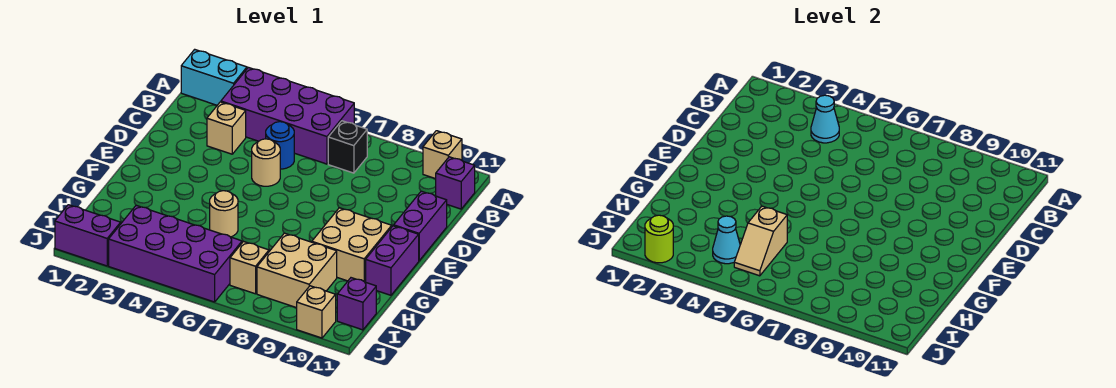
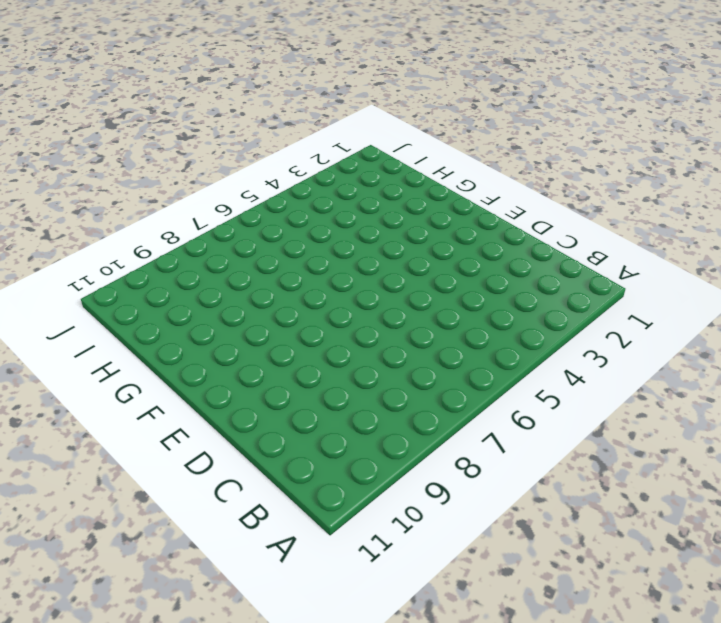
none -> cyan 1x2 brick [181,49,247,105]
none -> purple 2x4 brick [221,67,354,164]
none -> tan 1x1 brick [423,131,462,179]

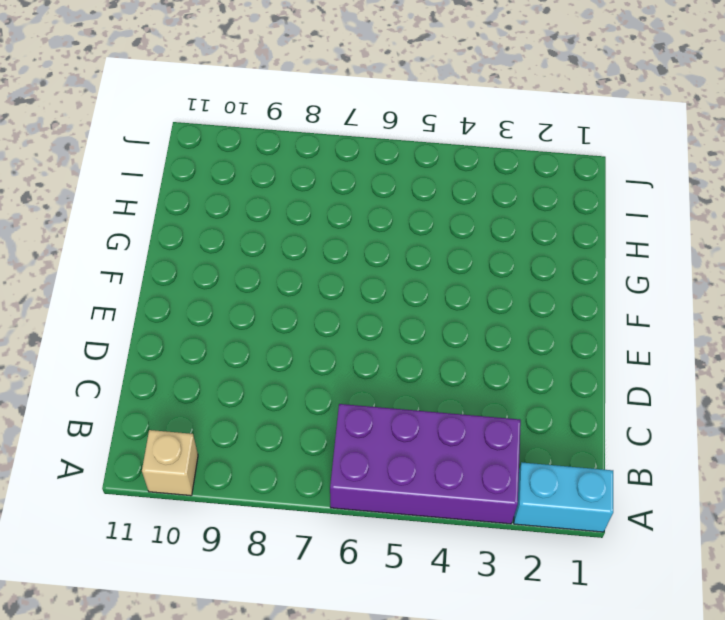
none -> black 1x1 brick [328,121,367,173]
none -> purple 1x1 brick [436,157,475,209]
none -> tan 1x1 brick [207,102,246,154]

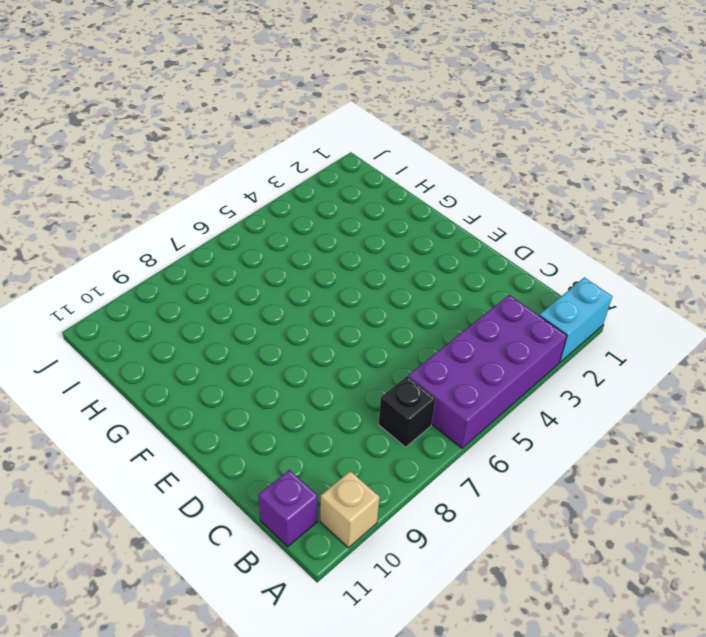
none -> tan 1x1 brick [207,102,246,154]
none -> blue 1x1 round brick [266,122,294,169]
none -> tan 1x1 round brick [252,139,280,186]

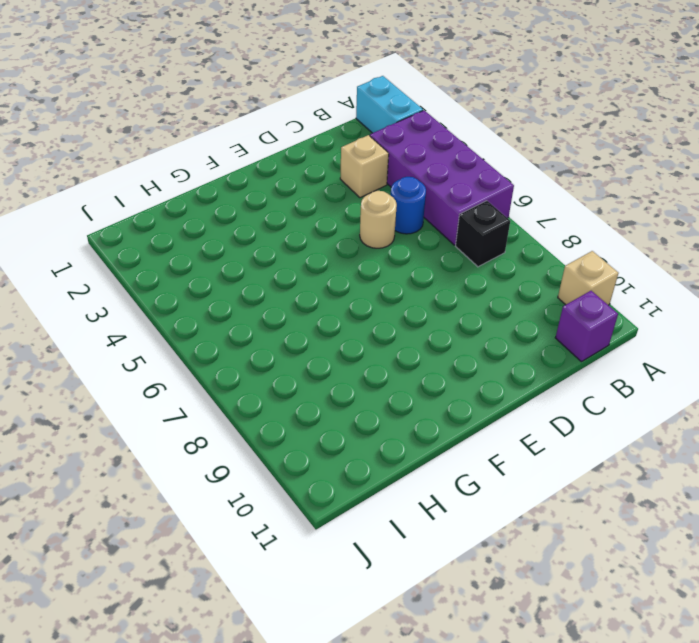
none -> purple 1x2 brick [394,191,447,261]
none -> tan 2x2 brick [312,208,392,282]
none -> purple 1x2 brick [366,226,419,295]

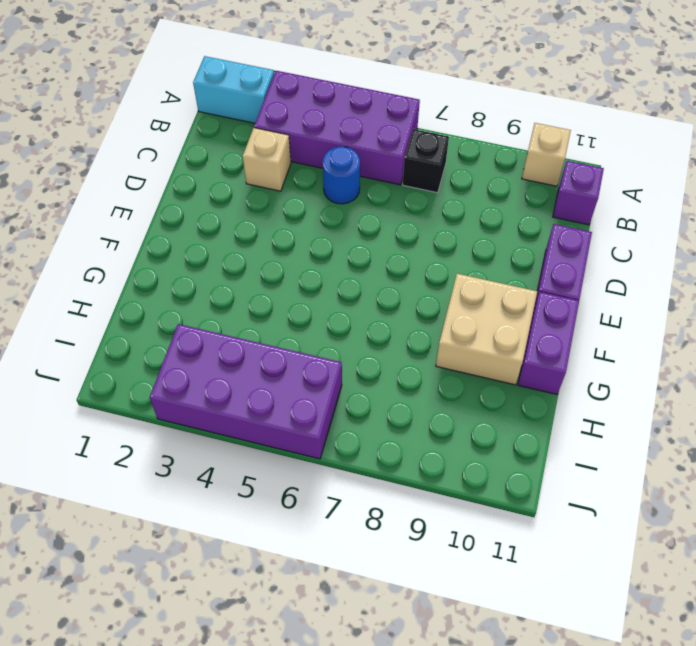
none -> tan 1x1 round brick [252,139,280,186]
none -> tan 1x1 round brick [210,191,238,237]
none -> tan 2x2 brick [257,233,337,308]

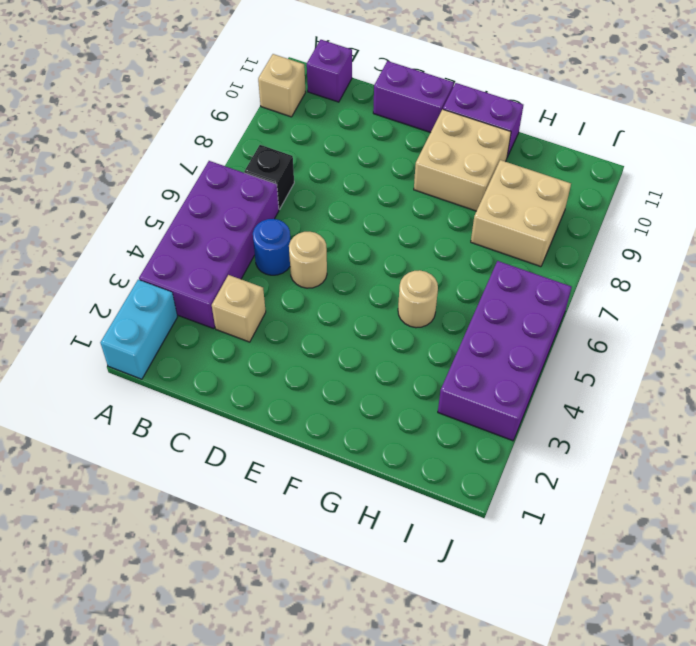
none -> tan 1x1 brick [230,241,269,294]
none -> purple 1x1 brick [337,278,376,330]
none -> purple 1x2 brick [55,205,121,266]

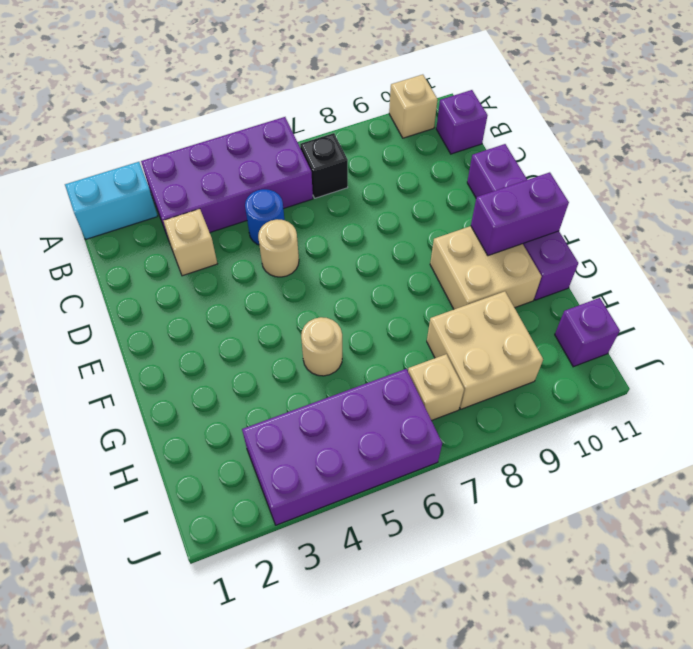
purple 1x2 brick [471,172,569,256] -> purple 1x2 brick moved to [55,205,121,266]
none -> tan 1x1 brick [297,286,336,338]
none -> cyan 1x1 cone [811,95,839,143]
none -> tan 1x2 slope [734,206,787,276]

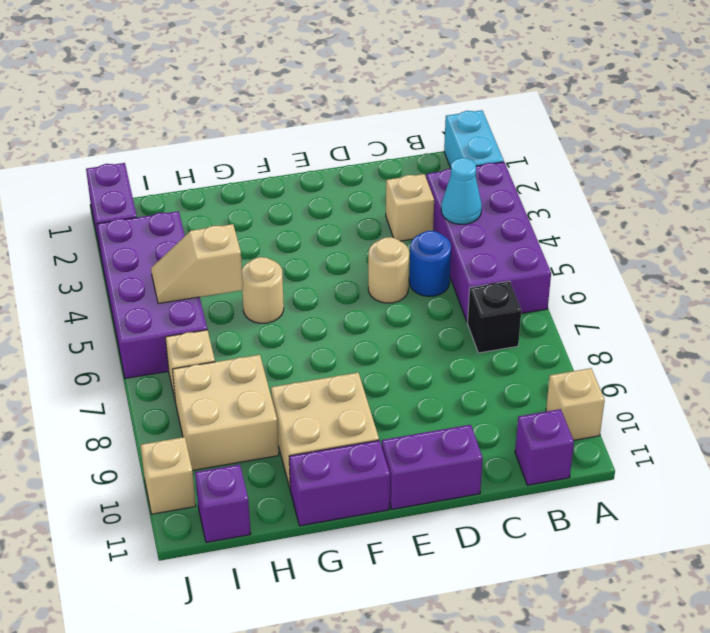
none -> cyan 1x1 cone [713,216,740,264]
none -> lime 1x1 round brick [645,215,673,263]

